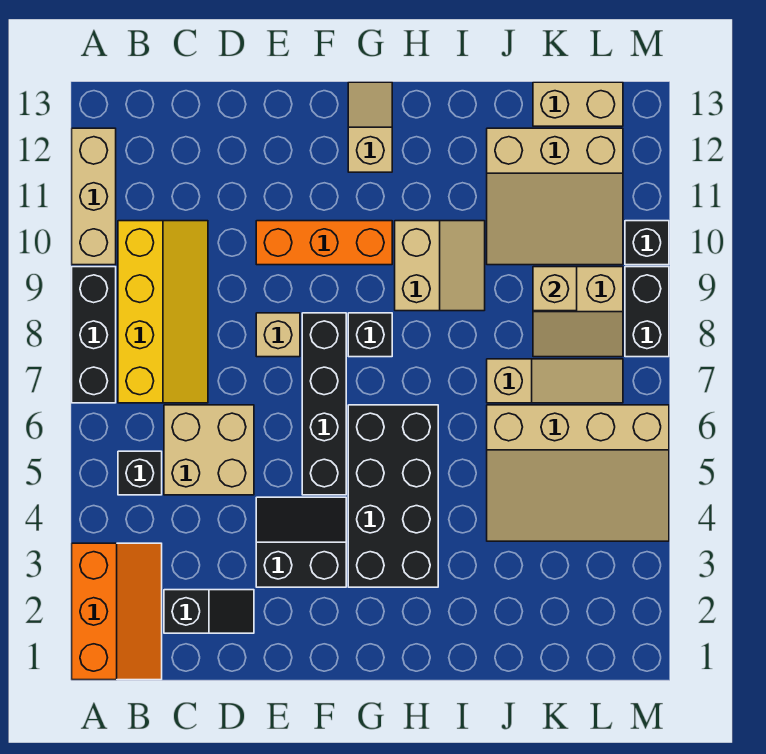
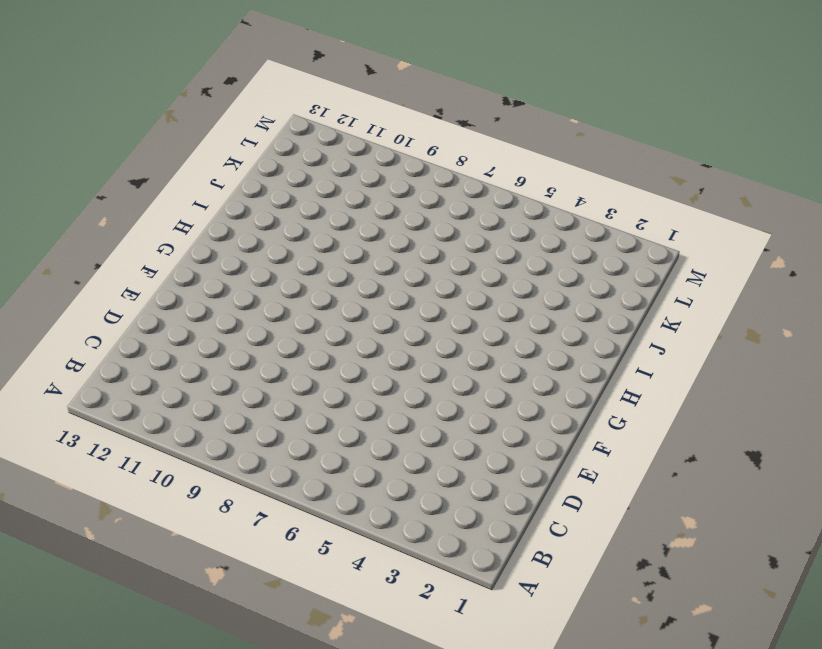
none -> orange 2x3 slope [72,543,162,680]
none -> black 1x3 brick [72,267,116,403]
none -> tan 1x3 brick [72,128,116,265]

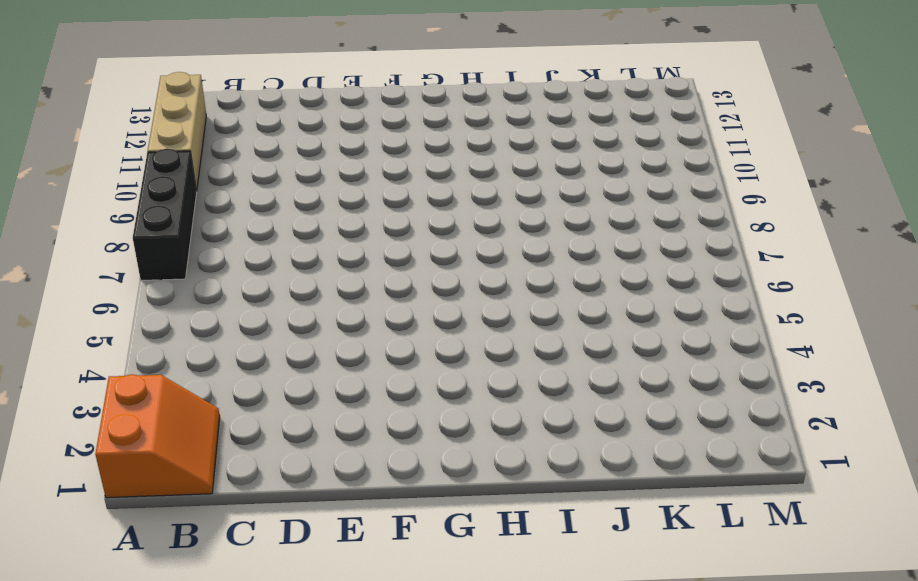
orange 2x2 slope [95,374,220,498] -> orange 2x3 slope [72,543,162,680]
none -> black 1x1 brick [118,451,162,495]
none -> yellow 2x4 slope [118,221,208,403]
none -> black 1x2 slope [164,590,254,633]

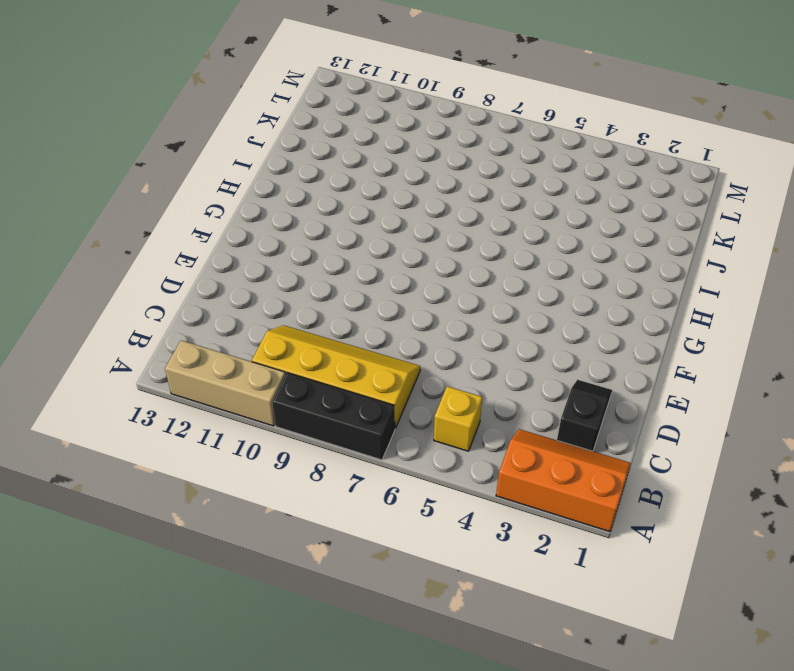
yellow 1x1 brick [434,386,482,451] -> black 1x1 brick [118,451,162,495]
none -> tan 2x2 brick [164,405,254,495]
none -> black 2x2 slope [256,497,346,587]
none -> tan 1x1 brick [256,313,300,357]

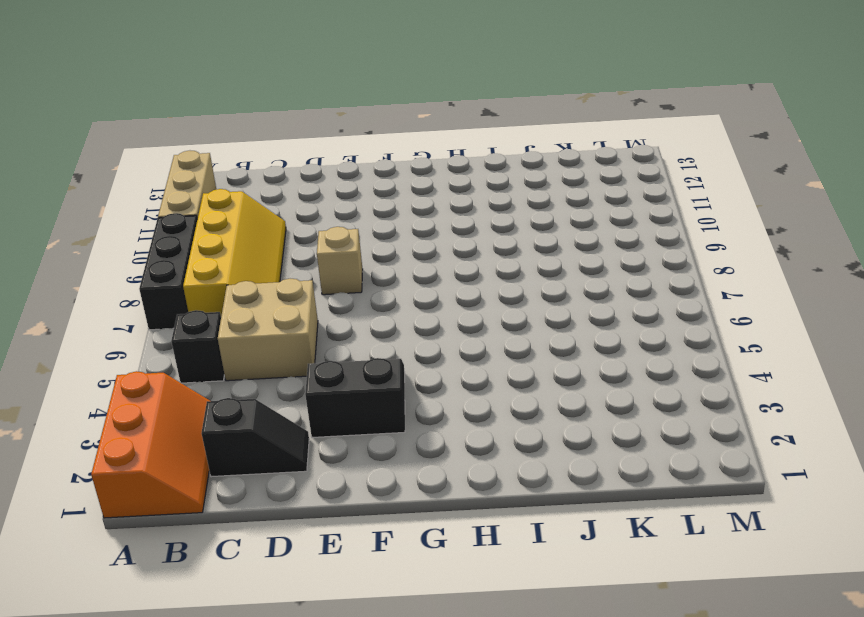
none -> orange 1x3 brick [256,221,392,265]
none -> black 1x4 brick [302,313,346,495]
none -> black 2x4 brick [348,405,438,587]

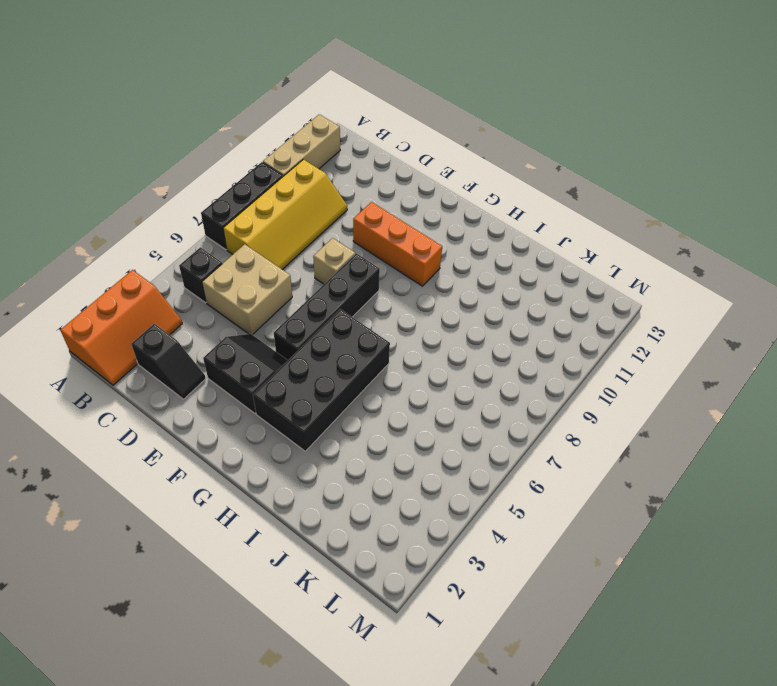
none -> black 1x1 brick [348,313,392,357]
none -> tan 1x2 slope [348,82,392,172]
none -> tan 2x2 slope [395,221,485,311]

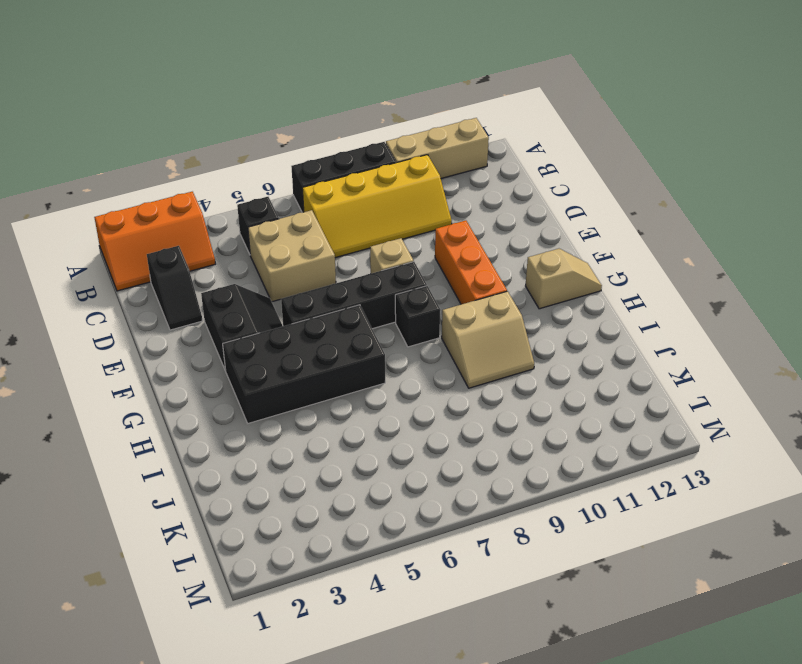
none -> tan 3x4 slope [487,405,669,541]
none -> tan 1x3 slope [487,359,623,403]
none -> tan 3x3 slope [487,128,623,265]

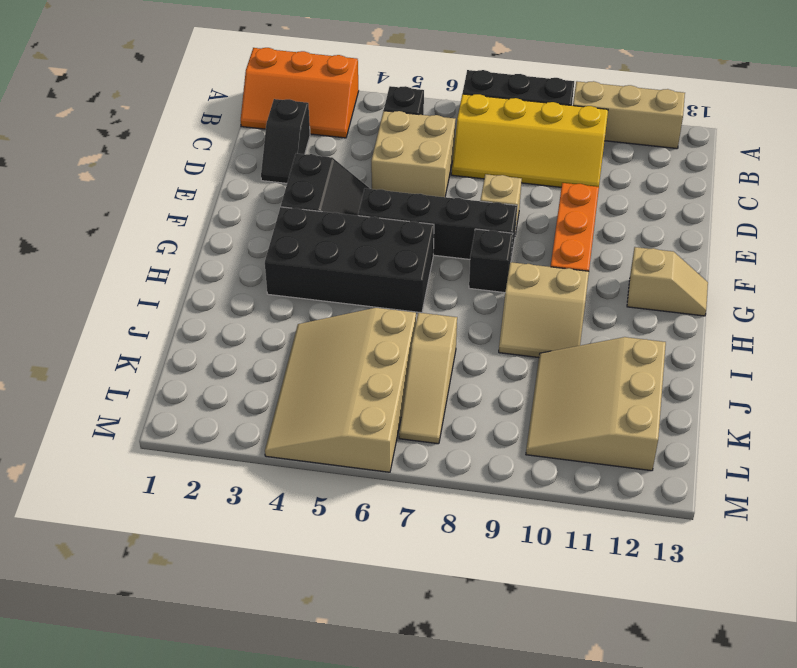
none -> tan 2x2 slope [533,267,623,357]
none -> tan 1x2 brick [533,82,623,126]
none -> black 1x2 brick [625,267,669,357]

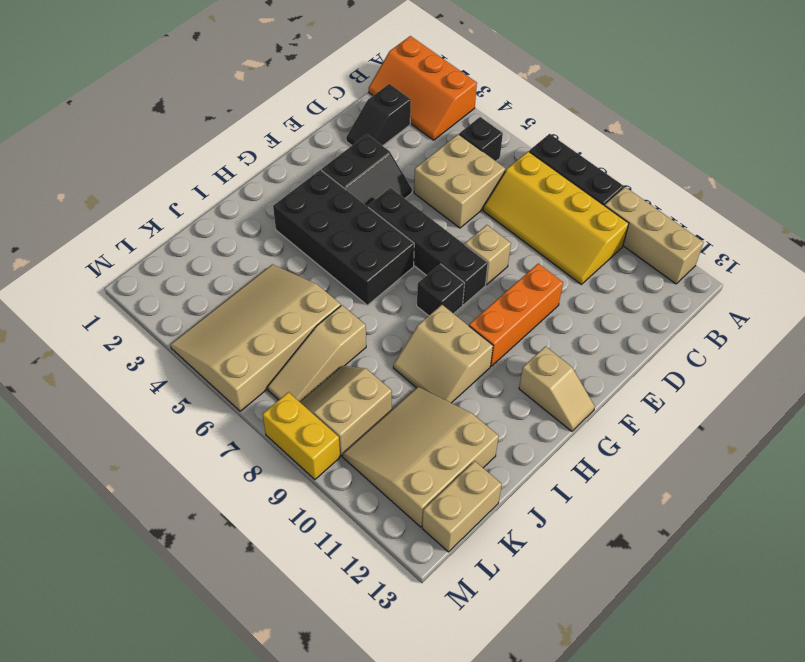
yellow 1x2 brick [262,392,340,480] -> black 1x2 brick [625,267,669,357]
none -> black 1x1 brick [625,221,669,265]
none -> tan 1x1 brick [533,267,577,311]

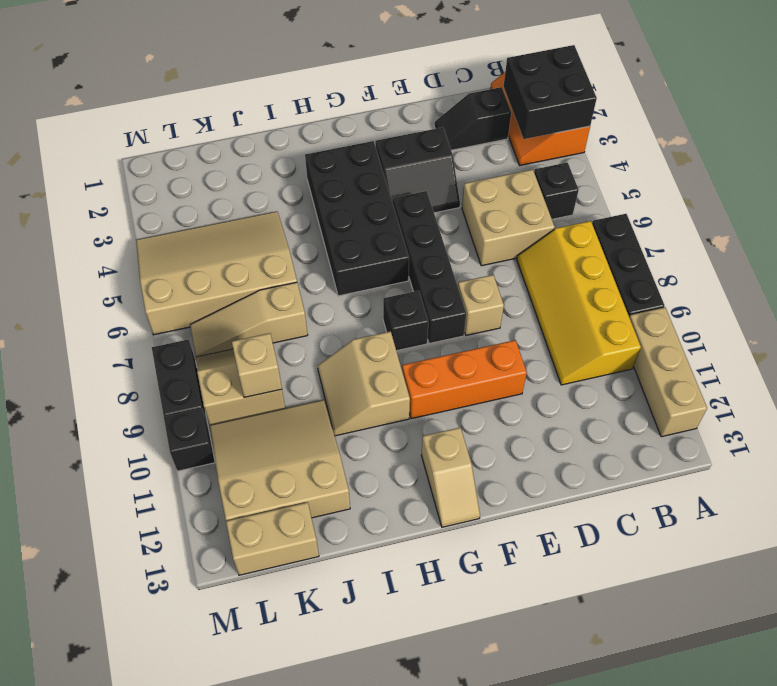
black 2x2 brick [504,45,597,139] -> none

